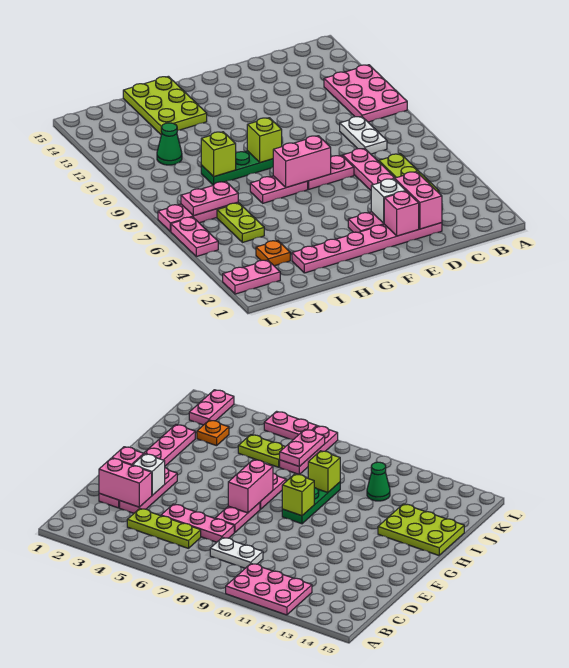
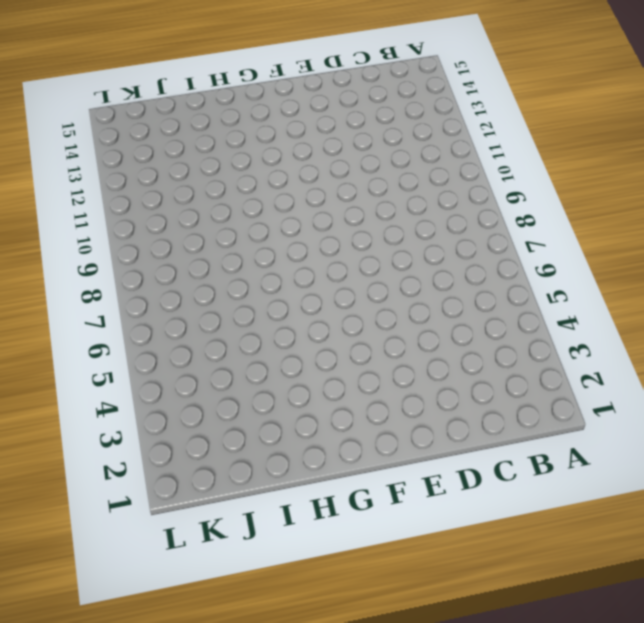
none -> pink 2x3 plate [324,65,407,122]
none -> lime 1x3 plate [379,154,439,193]
none -> white 1x2 plate [340,116,387,154]

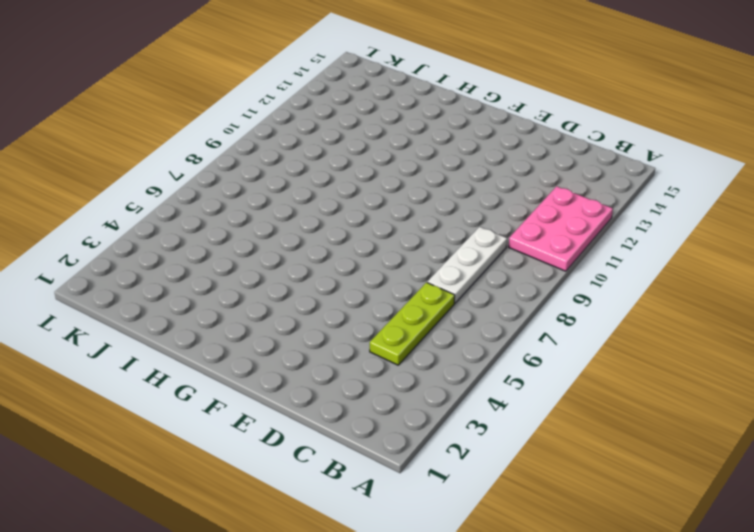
white 1x3 plate [427,227,507,303] -> white 1x2 plate [340,116,387,154]
none -> pink 1x6 plate [292,223,442,273]
none -> pink 1x3 plate [348,212,384,232]
none -> pink 1x3 plate [343,148,395,190]

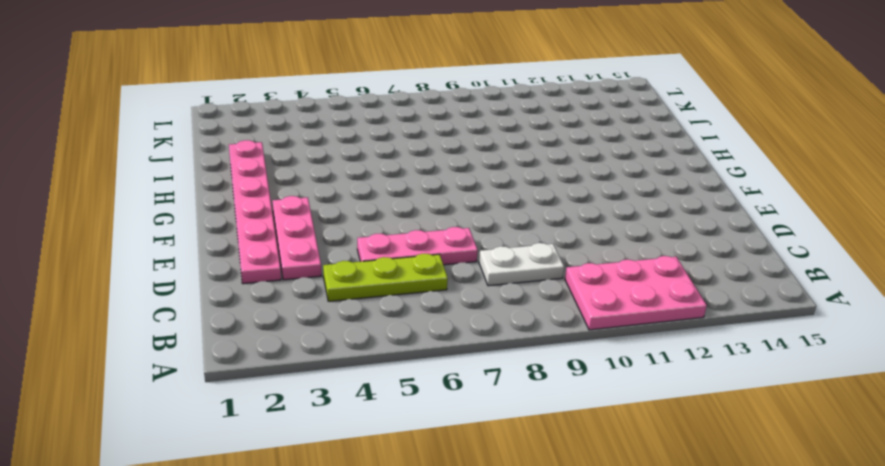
none -> pink 1x2 plate [308,155,354,189]
none -> pink 1x2 plate [250,176,308,203]
none -> green 1x3 plate [201,151,273,185]

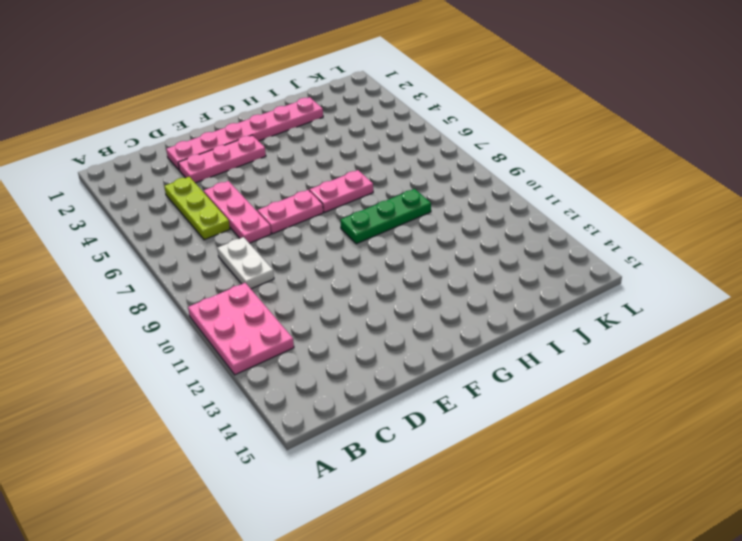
none -> lime 2x3 plate [123,76,207,135]
none -> orange 1x1 plate [256,241,290,266]
none -> lime 1x2 plate [217,203,264,243]

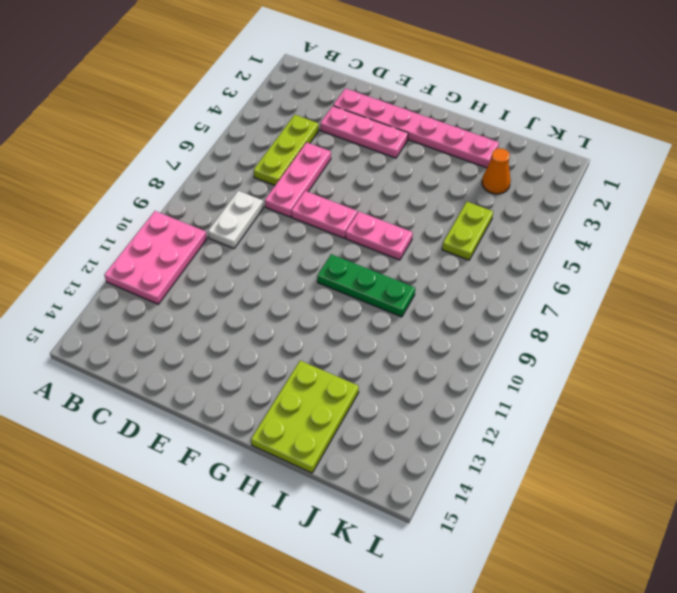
orange 1x1 cone [482,148,511,194] -> orange 1x1 plate [256,241,290,266]
none -> pink 1x3 plate [158,202,238,232]
none -> green 1x1 cone [157,123,182,165]
none -> pink 1x2 plate [223,260,280,294]

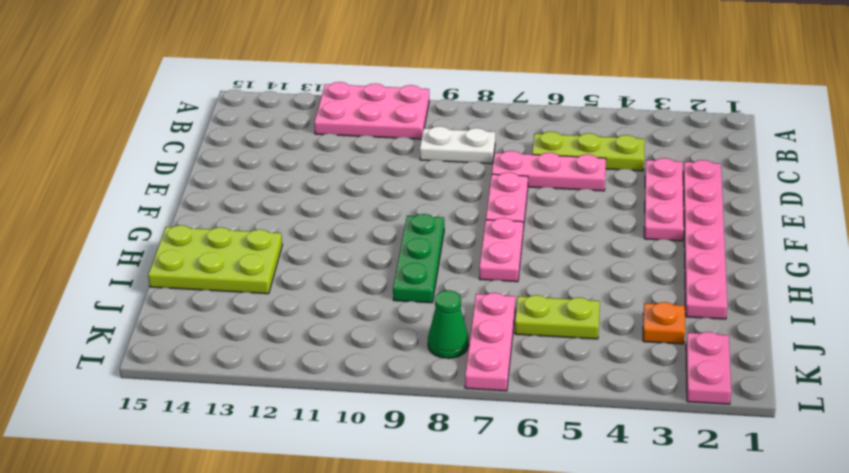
green 1x1 cone [428,290,469,358] -> green 1x1 cone moved to [157,123,182,165]
none -> pink 1x2 plate [171,217,218,257]
none -> pink 1x2 brick [395,172,442,229]
none -> pink 1x1 brick [384,191,419,236]

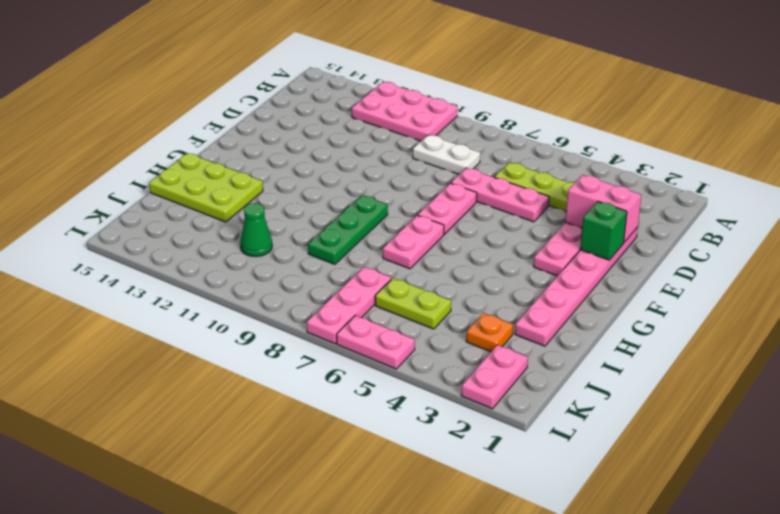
green 1x1 brick [580,201,627,260] -> pink 1x1 brick [384,191,419,236]
none -> white 1x1 brick [371,179,405,223]
none -> pink 1x2 brick [273,136,331,188]
none -> lime 1x1 brick [247,118,282,163]

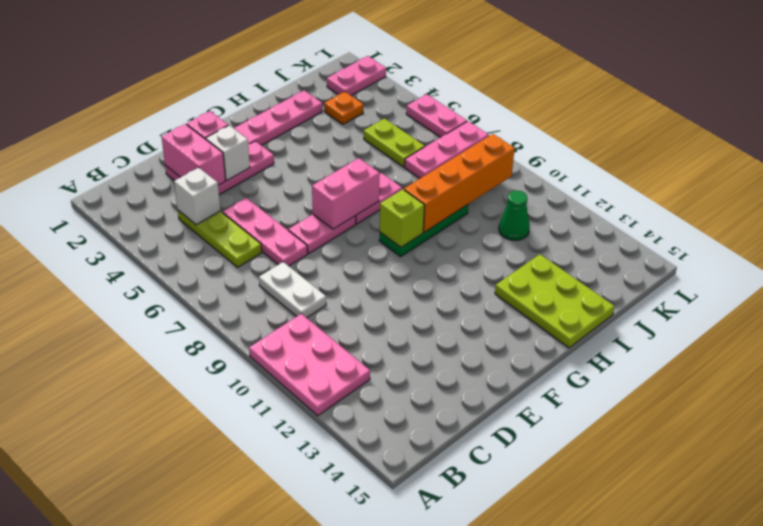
white 1x1 brick [174,168,220,225] -> none
orange 1x4 brick [404,134,515,232] -> lime 1x1 brick [201,132,236,177]
none -> pink 1x2 plate [181,182,238,216]

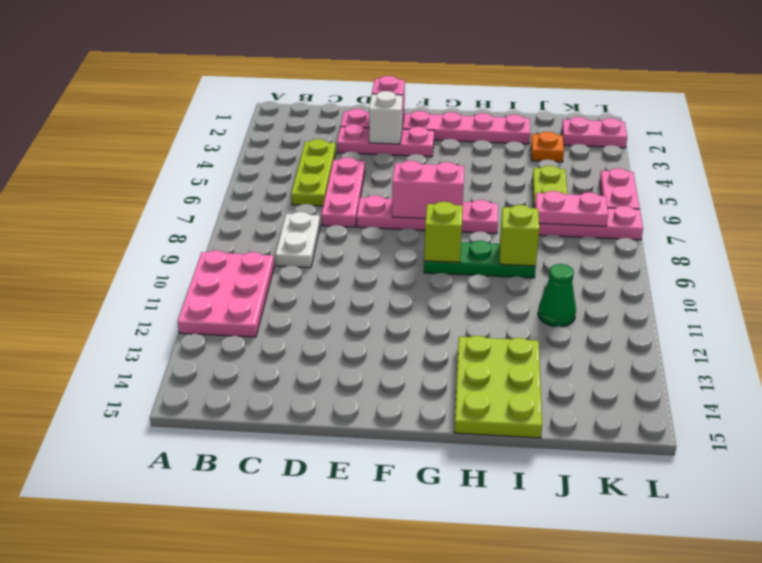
none -> pink 1x2 brick [395,172,442,229]

